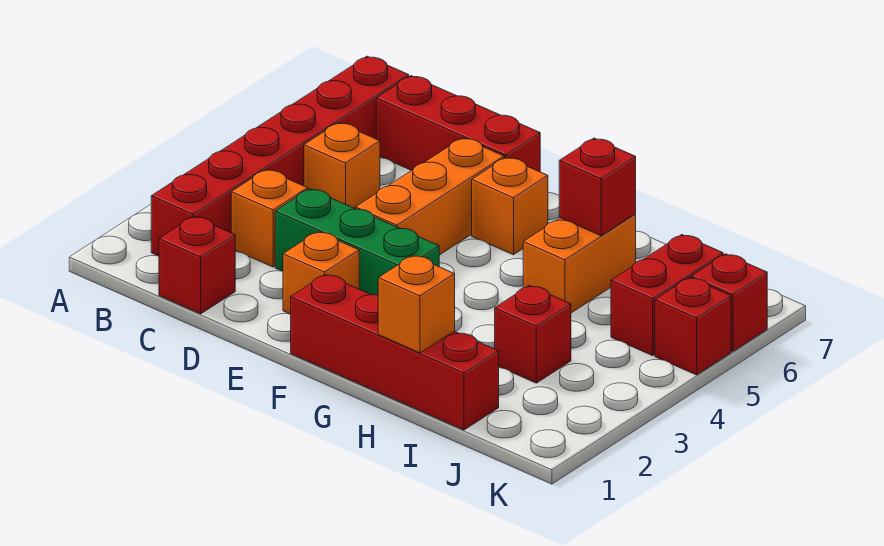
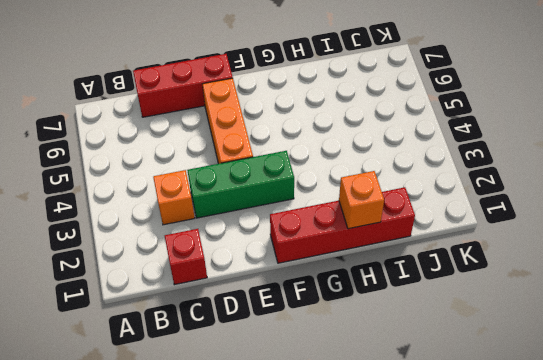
none -> red 1x6 brick [151,56,409,256]
none -> orange 1x1 brick [304,123,380,208]
none -> orange 1x1 brick [283,232,359,314]

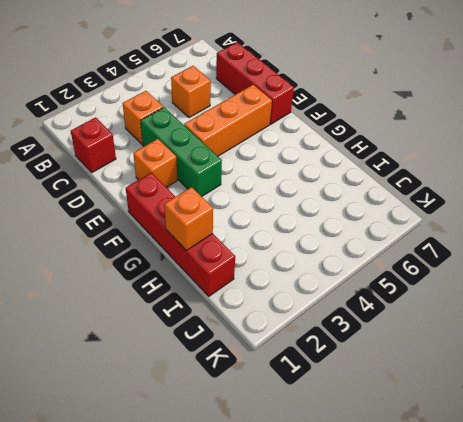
none -> red 1x6 brick [151,56,409,256]
none -> orange 1x1 brick [472,157,548,255]
none -> orange 1x2 brick [523,214,636,313]

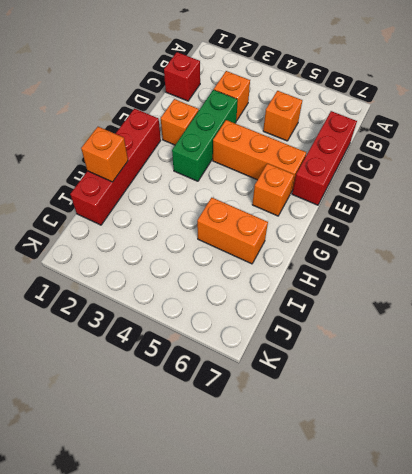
none -> red 1x6 brick [151,56,409,256]
none -> red 1x1 brick [495,286,571,383]
none -> red 1x2 brick [611,235,723,355]

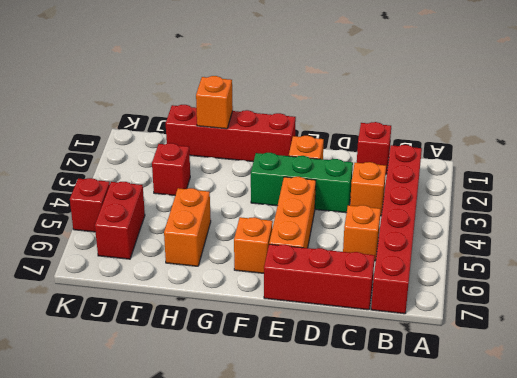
none -> red 1x1 brick [691,254,767,351]
none -> red 1x1 brick [559,138,636,236]

